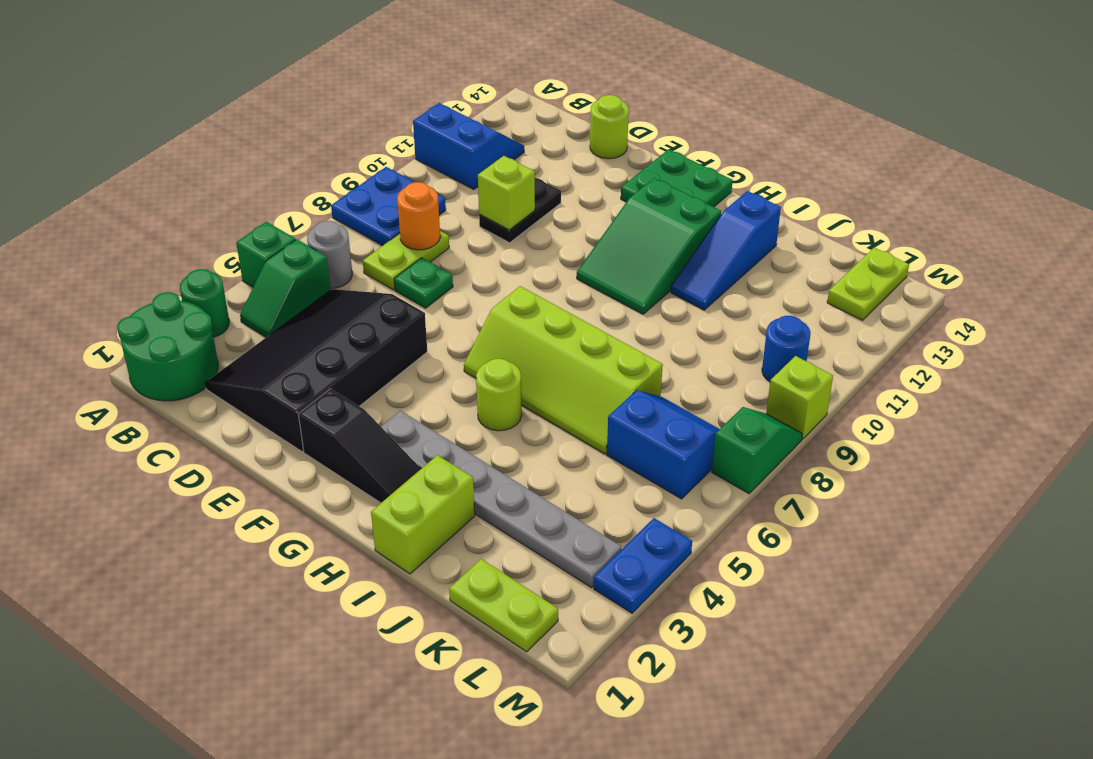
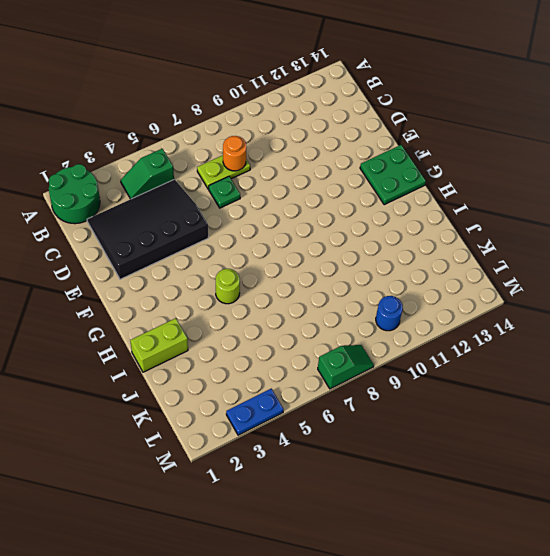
none -> green 1x1 round brick [180,269,229,337]
none -> green 1x1 brick [236,222,295,287]
none -> blue 2x2 plate [331,167,446,246]

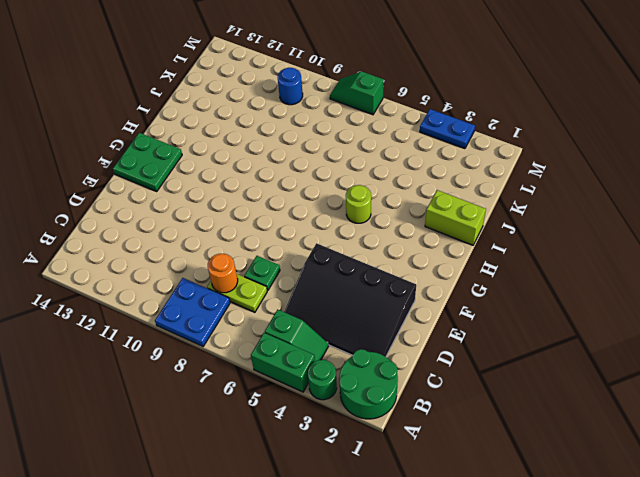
green 1x2 brick [251,333,315,392] -> green 1x1 brick [236,222,295,287]
none -> blue 2x2 slope [413,103,524,190]
none -> grey 1x1 round brick [307,221,352,289]
none -> black 1x2 plate [479,178,561,243]

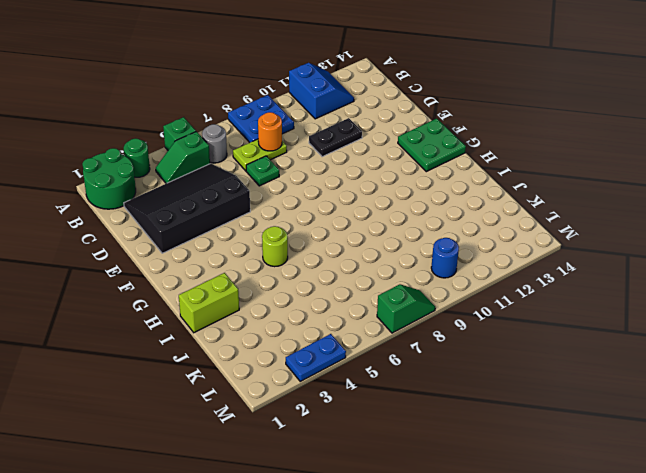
none -> lime 1x1 round brick [590,95,629,159]
none -> black 1x3 slope [298,389,421,503]
none -> grey 1x6 plate [381,411,622,588]

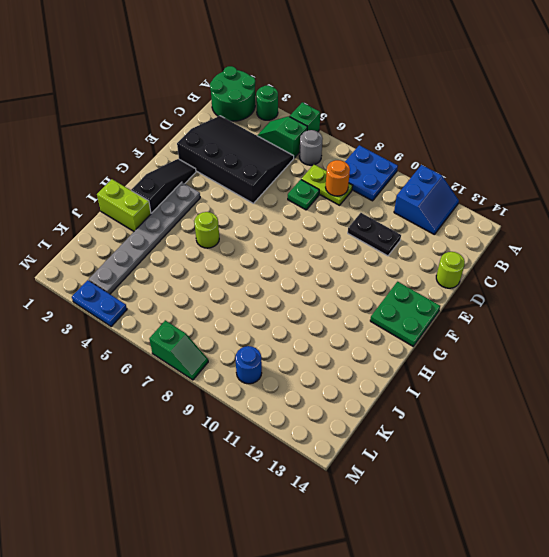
black 1x3 slope [132,159,196,213] -> black 1x3 slope turned to [298,389,421,503]
none -> lime 2x4 slope [464,286,663,454]
none -> green 2x3 slope [577,178,721,314]
none -> blue 1x3 slope [671,191,781,310]

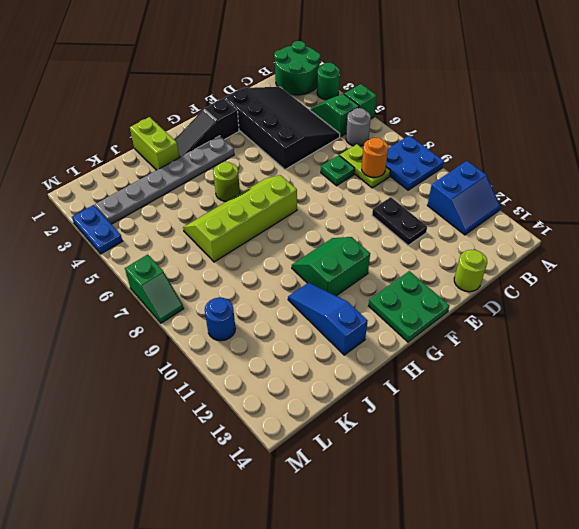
green 2x2 slope [292,237,370,296] -> green 2x3 slope [577,178,721,314]
none -> lime 1x2 plate [449,559,558,652]
none -> blue 2x2 slope [607,390,719,499]
none -> lime 1x2 plate [827,248,909,320]

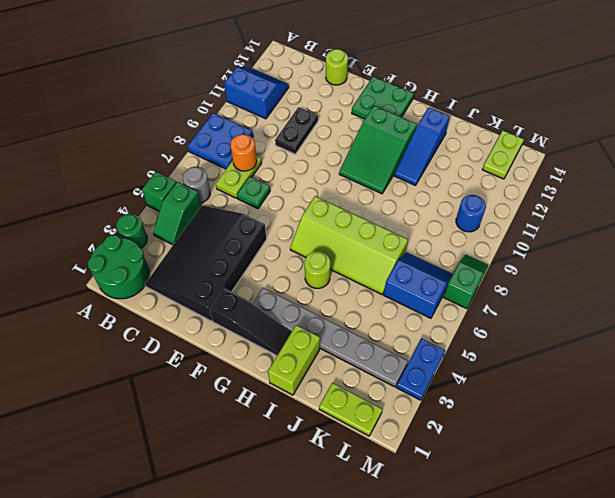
none -> lime 1x1 brick [766,356,833,439]
none -> lime 1x1 brick [478,156,535,230]

